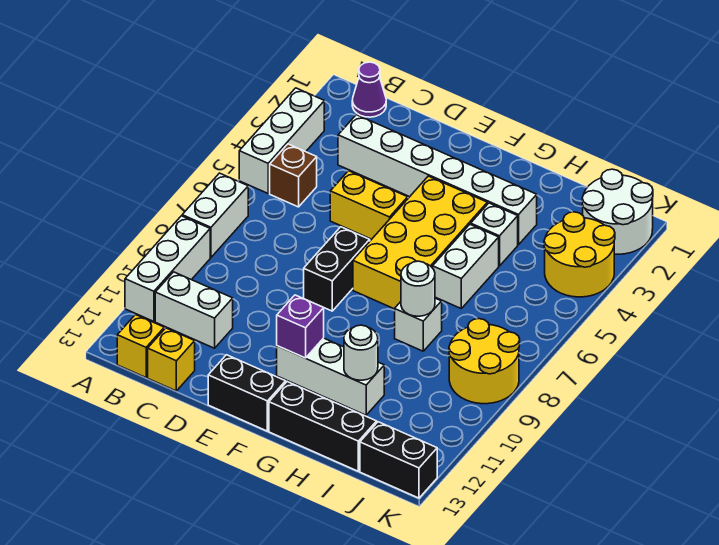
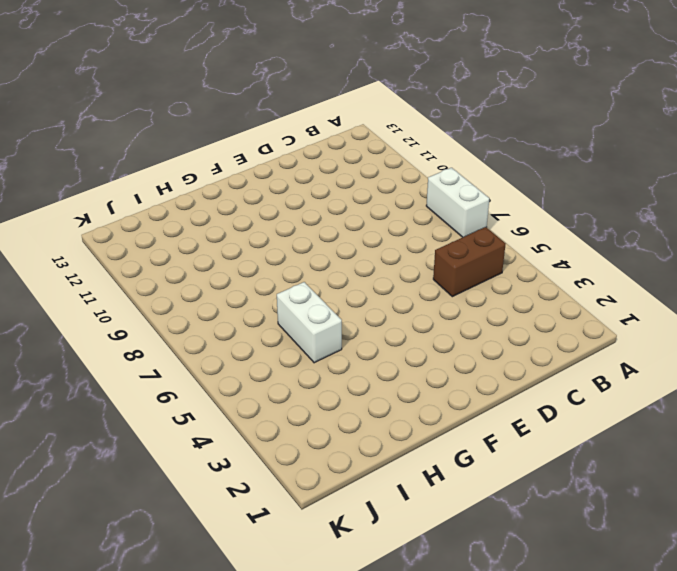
brown 1x2 brick [433,227,505,297] -> brown 1x1 brick [270,144,317,207]
none -> white 1x3 brick [239,88,324,193]
none -> white 1x3 brick [125,216,210,322]
none -> purple 1x1 cone [352,62,386,117]

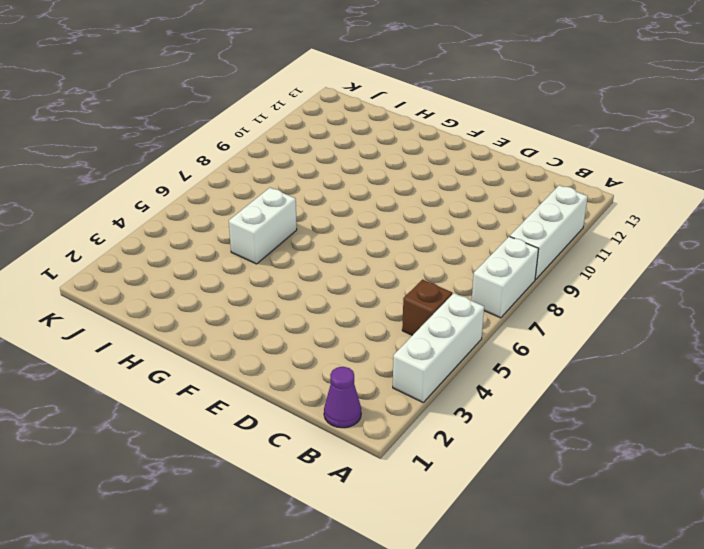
none -> white 1x2 brick [155,272,233,348]
none -> yellow 1x1 brick [117,315,164,377]
none -> white 1x6 brick [338,115,537,245]

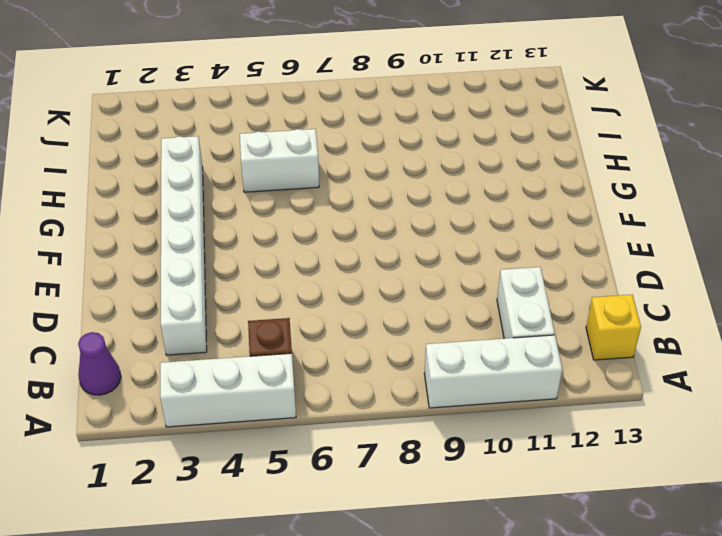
none -> white 1x2 brick [182,173,248,257]
none -> yellow 1x1 brick [148,328,195,391]
none -> yellow 1x2 brick [330,171,408,239]

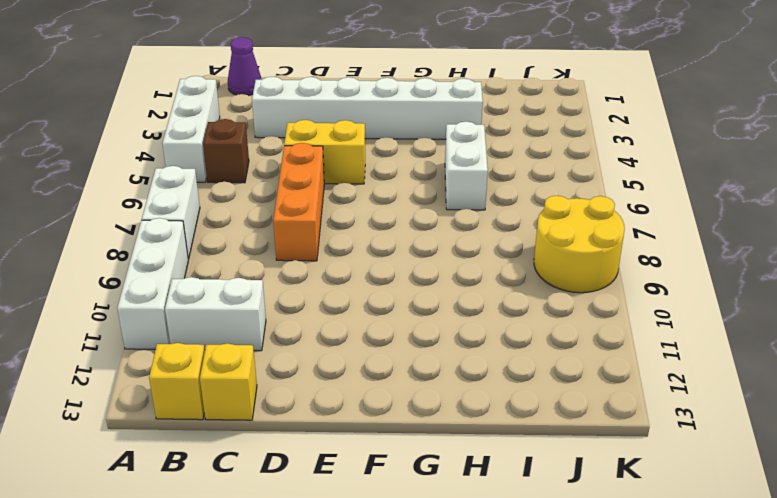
orange 1x3 brick [273,143,324,261] -> none
none -> black 1x2 brick [304,227,370,311]
none -> black 1x2 brick [208,355,286,431]
none -> yellow 2x4 brick [353,176,487,309]

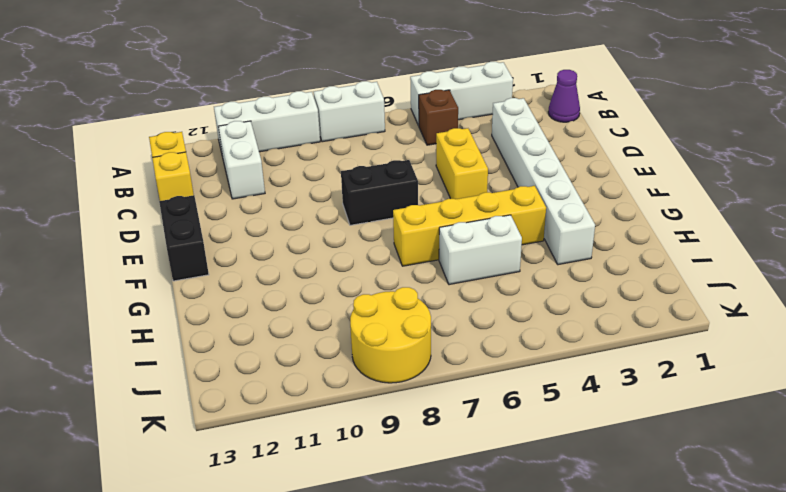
yellow 1x4 brick [393,186,546,266] -> yellow 2x4 brick [353,176,487,309]
none -> white 1x3 brick [277,338,384,415]
none -> black 1x3 brick [269,382,377,471]
none -> white 1x1 brick [471,203,518,266]

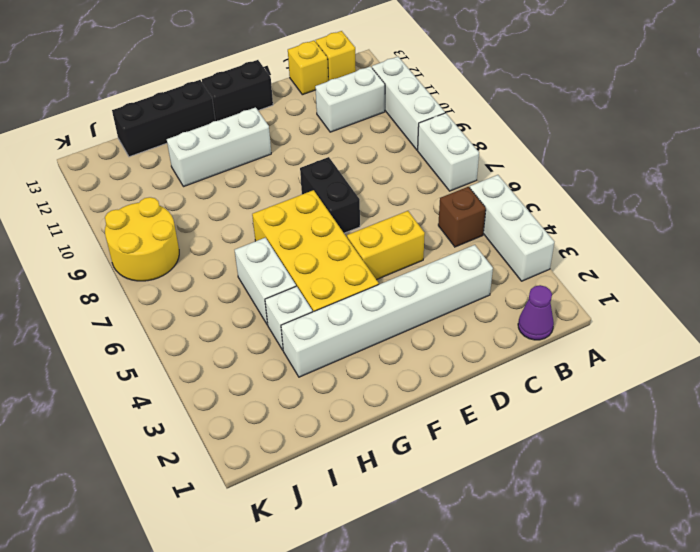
none -> white 1x1 brick [395,298,442,351]
none -> white 2x2 round brick [582,169,653,254]
none -> yellow 2x2 round brick [544,212,615,297]

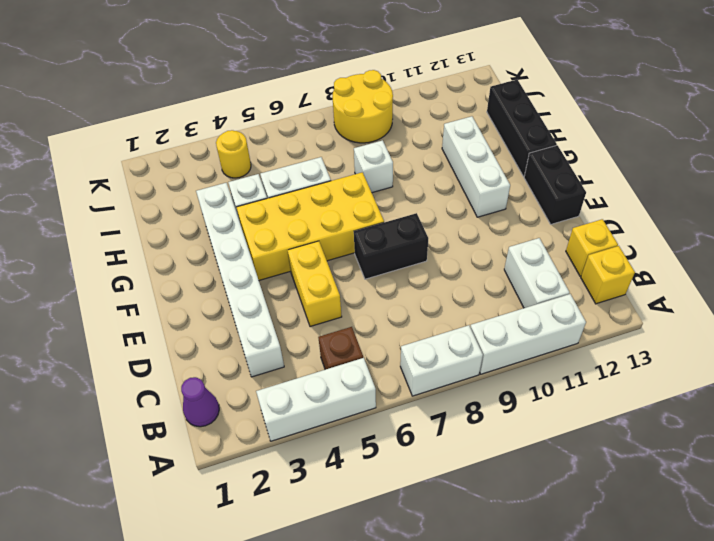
yellow 1x1 round brick [216,130,251,178] -> yellow 2x2 round brick [544,212,615,297]
none -> white 2x2 round brick [582,169,653,254]
none -> black 1x2 brick [360,422,437,498]
none -> purple 1x1 brick [277,295,324,358]

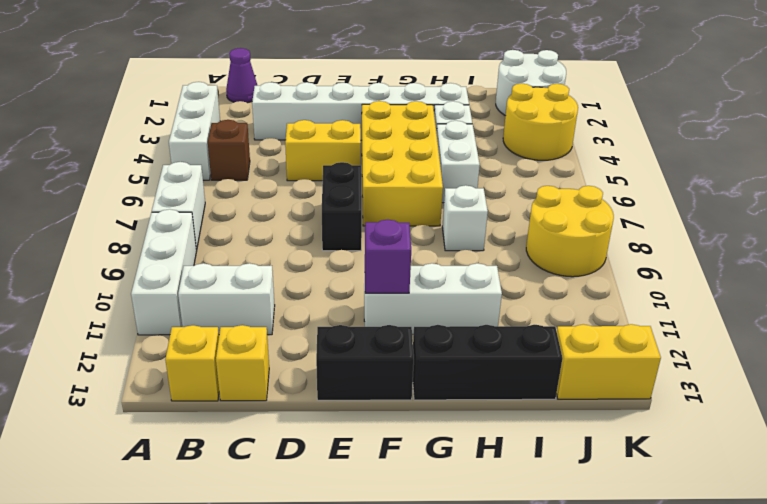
yellow 1x2 brick [556,324,661,399] -> black 1x2 brick [360,422,437,498]
none -> white 1x1 round brick [401,261,435,316]
none -> white 1x1 round brick [344,325,378,380]

